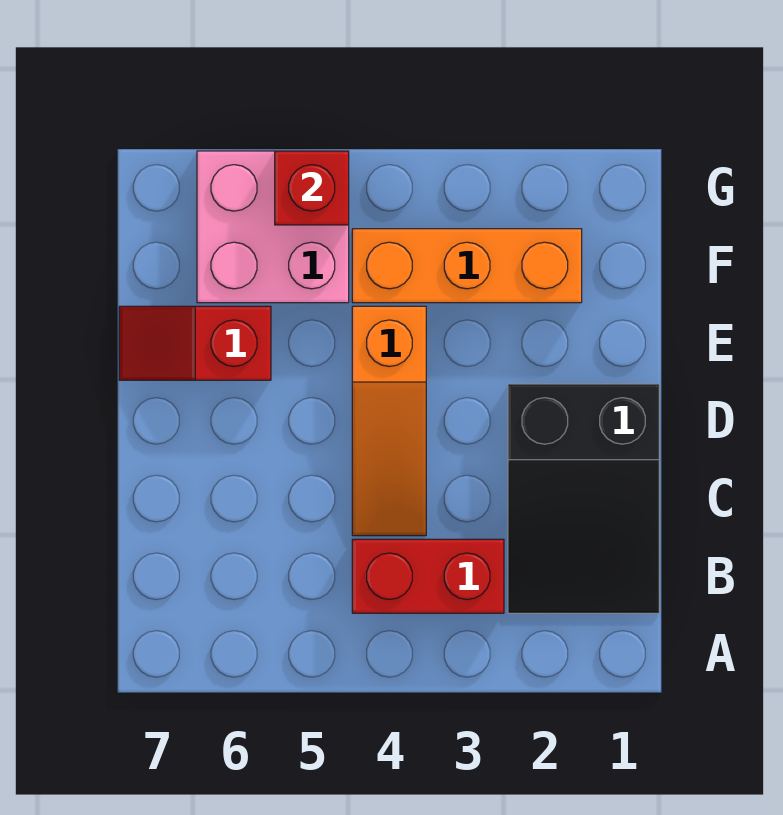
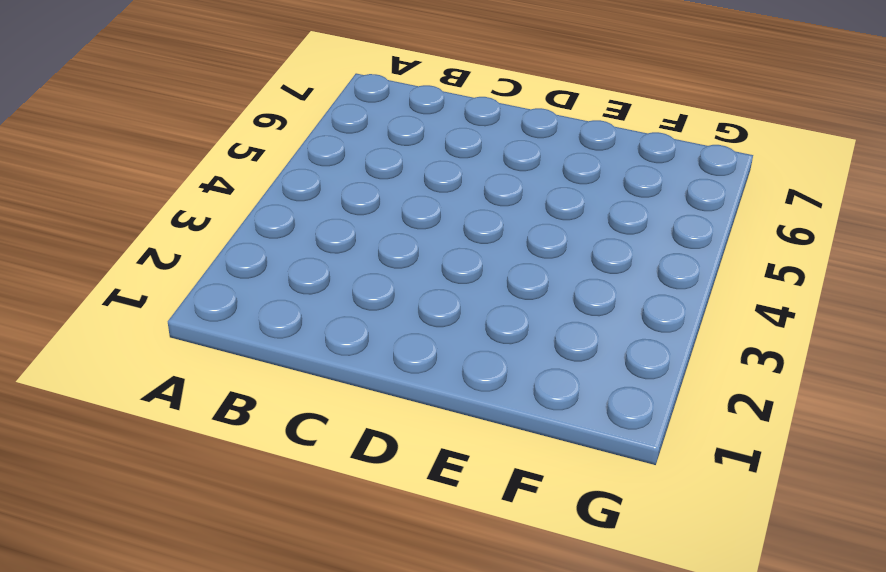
none -> black 2x3 slope [508,384,659,613]
none -> red 1x2 brick [352,539,504,613]

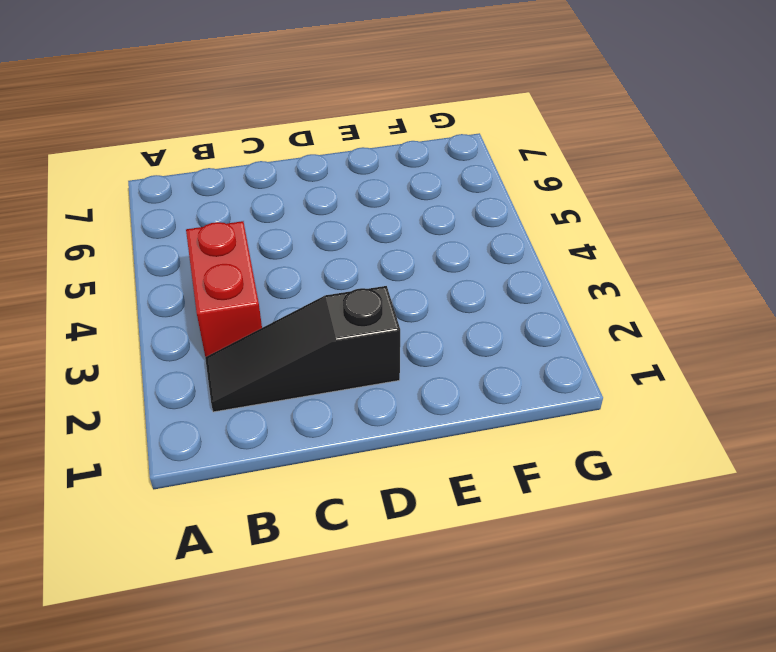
black 1x3 slope [205,286,400,412] -> black 2x3 slope [508,384,659,613]
none -> orange 1x3 slope [352,306,426,536]
none -> red 1x2 slope [119,306,271,380]

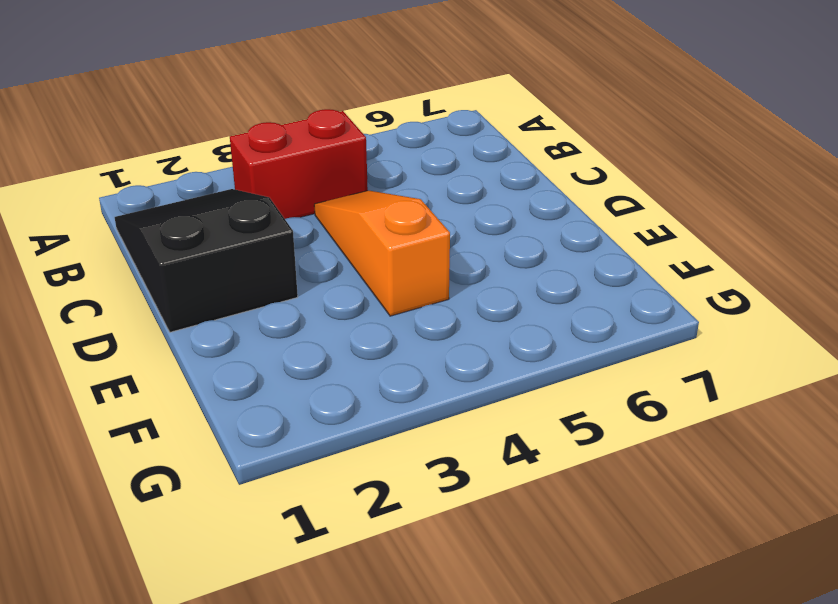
none -> red 1x2 slope [119,306,271,380]
none -> orange 1x3 brick [352,229,582,303]

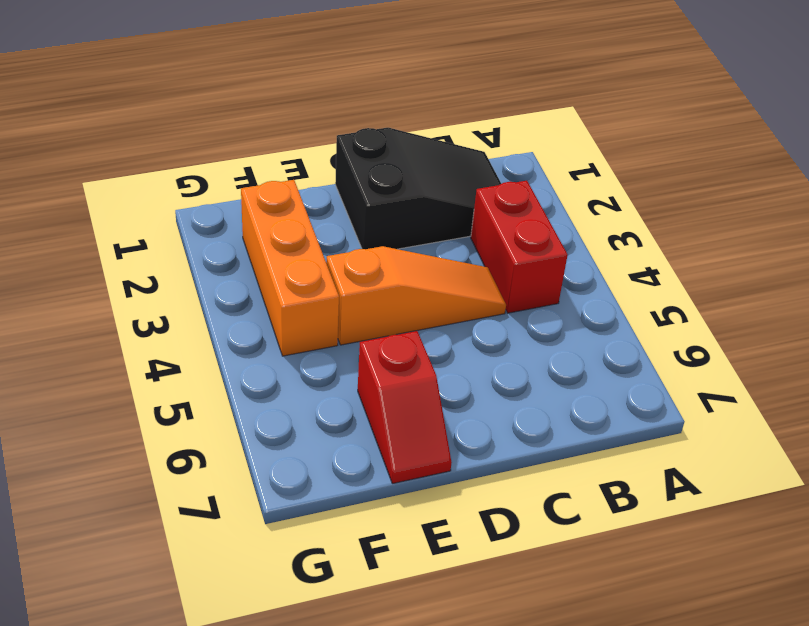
none -> pink 2x2 brick [197,151,349,303]
none -> red 1x1 brick [275,151,349,225]

